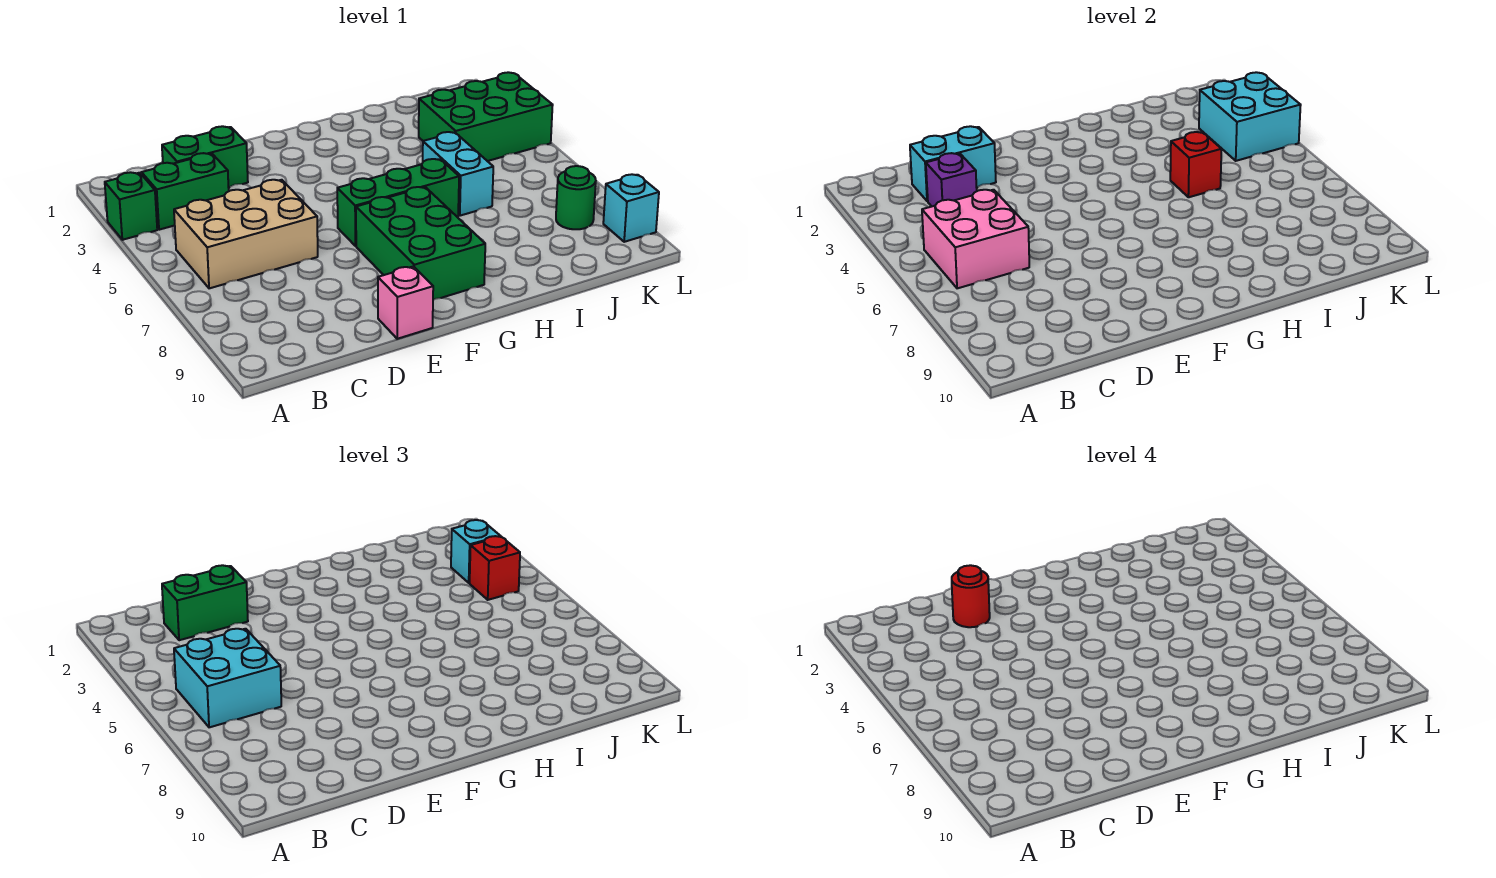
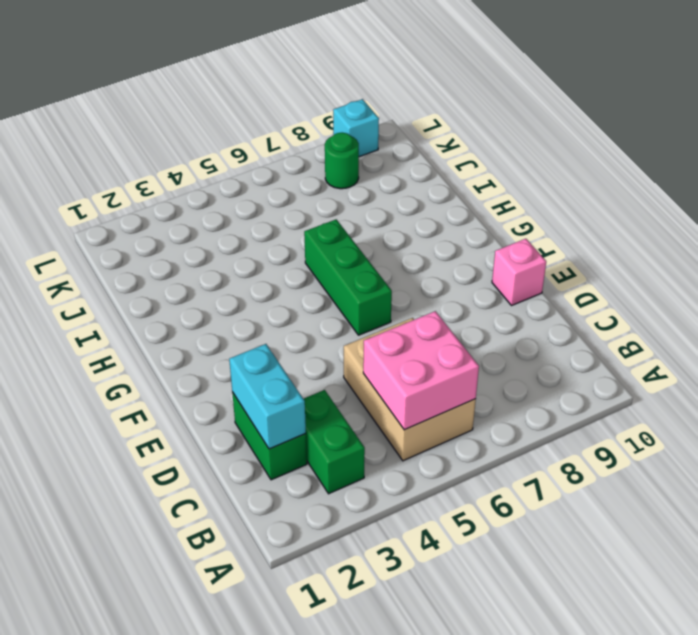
none -> green 1x1 brick [105,172,157,240]
none -> green 2x3 brick [356,187,485,300]
none -> cyan 1x2 brick [423,132,493,216]

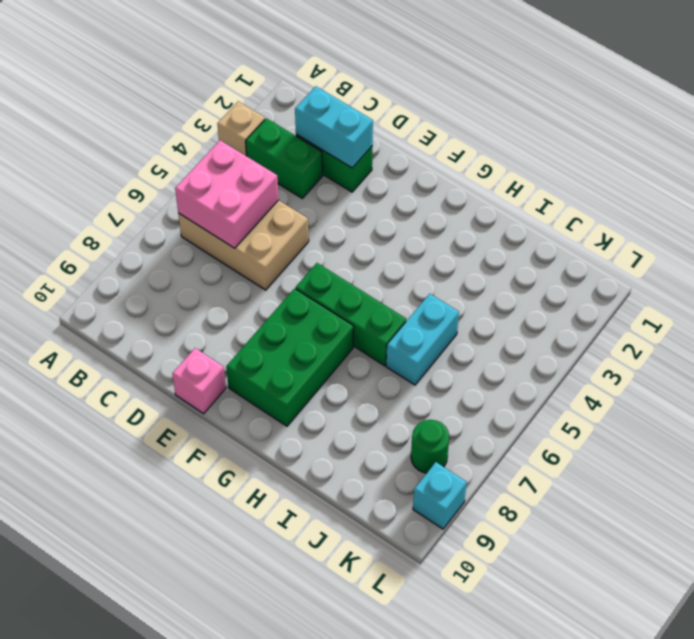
tan 1x1 brick [217,101,265,156] -> green 1x1 brick [105,172,157,240]
none -> green 2x3 brick [419,72,553,161]
none -> purple 1x1 brick [926,153,977,206]
none -> red 1x1 brick [1170,132,1221,197]

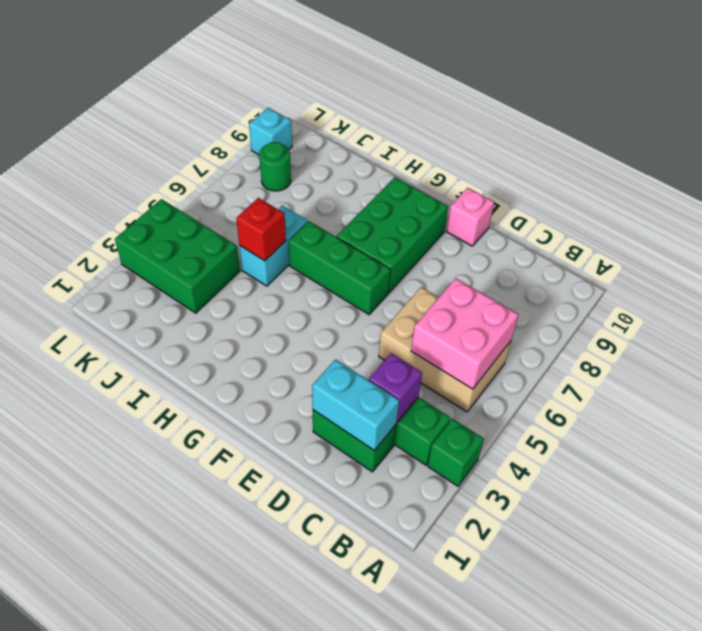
none -> cyan 2x2 brick [1199,72,1301,161]
none -> cyan 2x2 brick [174,629,281,727]
none -> green 1x2 brick [162,565,248,640]

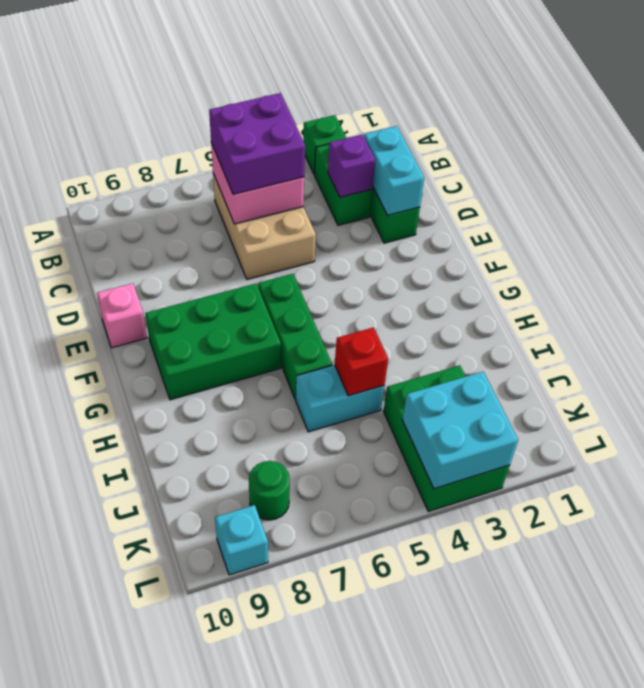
purple 2x2 brick [209,93,305,194] -> cyan 2x2 brick [174,629,281,727]
none -> green 1x2 brick [162,565,248,640]
none -> cyan 1x1 brick [451,520,501,583]
none -> red 1x1 brick [470,536,520,600]

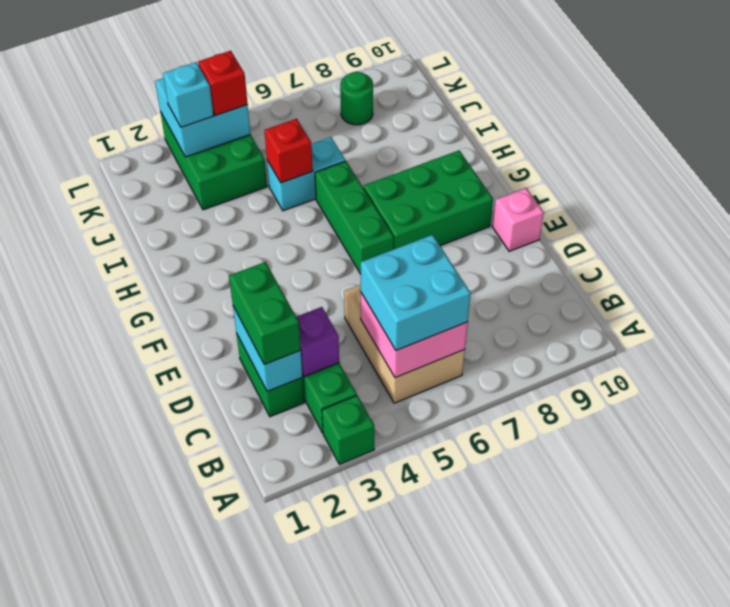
none -> cyan 1x1 brick [603,174,659,242]
none -> red 1x1 round brick [952,565,990,627]

